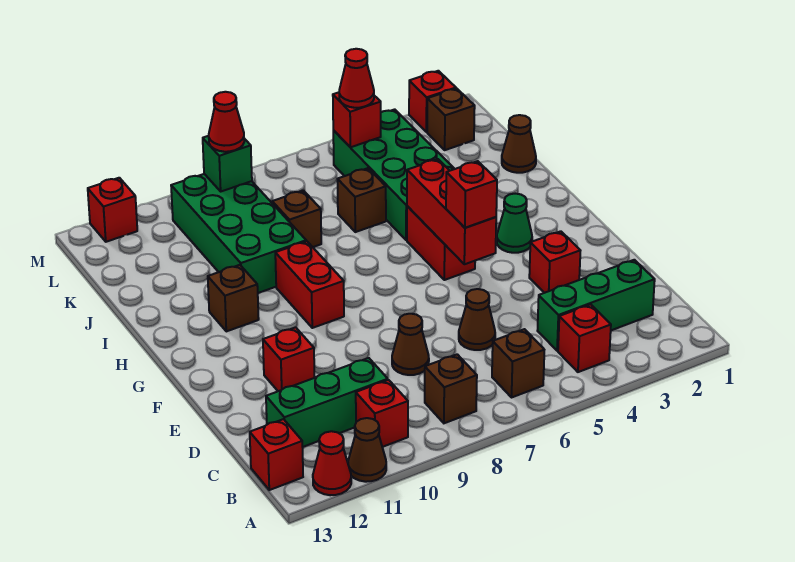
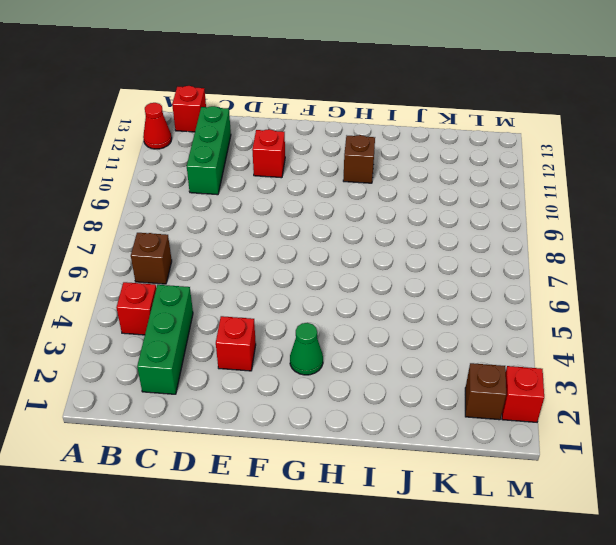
none -> brown 1x1 cone [348,418,386,482]
none -> brown 1x1 brick [425,354,477,423]
none -> red 1x1 brick [356,380,408,447]
none -> brown 1x1 cone [459,289,495,350]

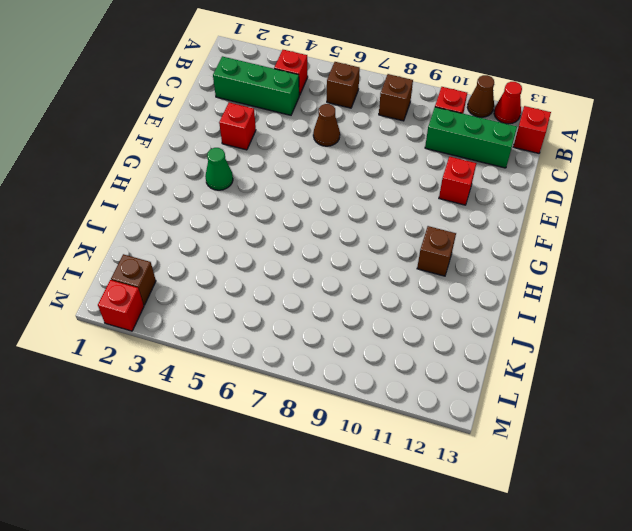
none -> brown 1x1 cone [392,314,429,375]
none -> red 1x2 brick [407,206,475,280]
none -> red 1x2 brick [275,241,344,328]
none -> green 2x4 brick [333,109,454,240]

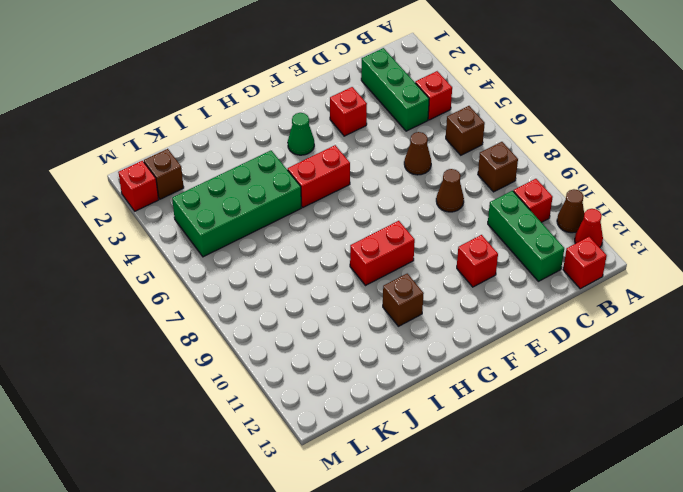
none -> green 2x4 brick [171,174,306,293]
none -> brown 1x1 cone [502,115,536,173]
none -> brown 1x1 brick [337,168,386,232]
none -> brown 1x1 brick [272,190,321,247]

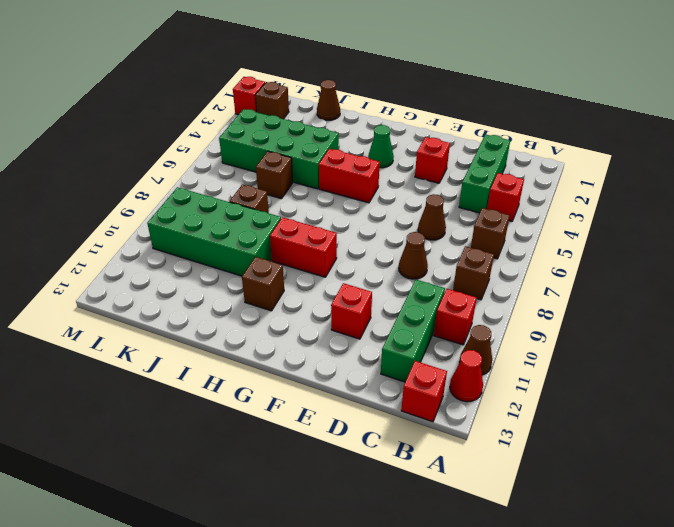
none -> red 1x1 brick [88,178,137,242]
none -> red 1x3 brick [407,159,496,264]
none -> red 1x1 brick [333,92,381,147]
none -> green 1x1 brick [203,136,252,191]

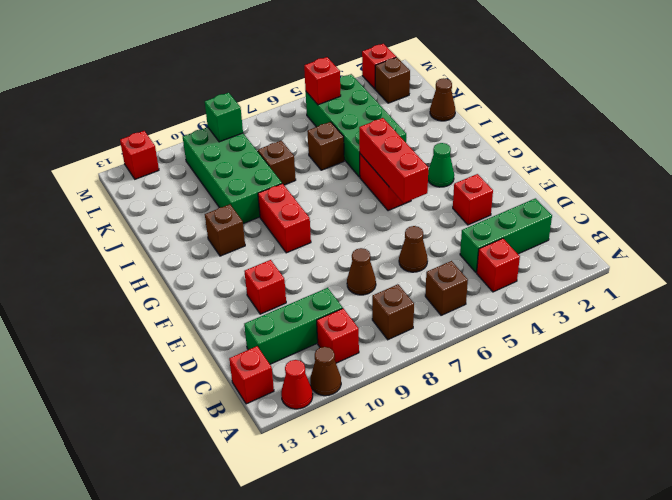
none -> red 1x1 brick [446,161,497,228]
none -> red 1x1 cone [339,49,374,108]
none -> red 1x1 cone [209,92,244,152]

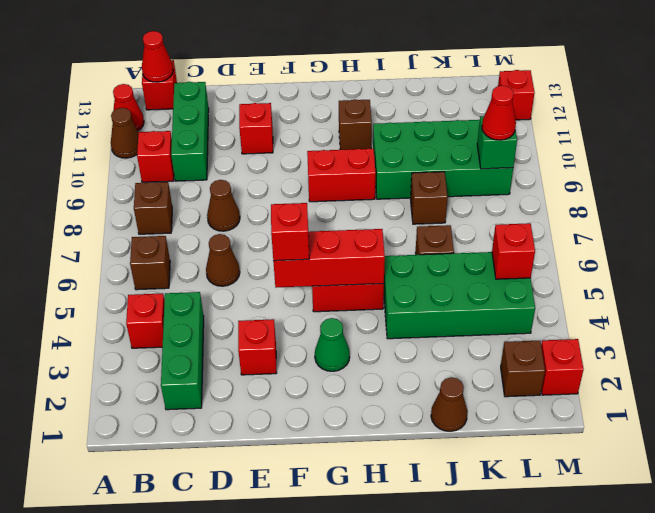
red 1x1 cone [142,31,173,82] -> red 1x1 cone moved to [339,49,374,108]

